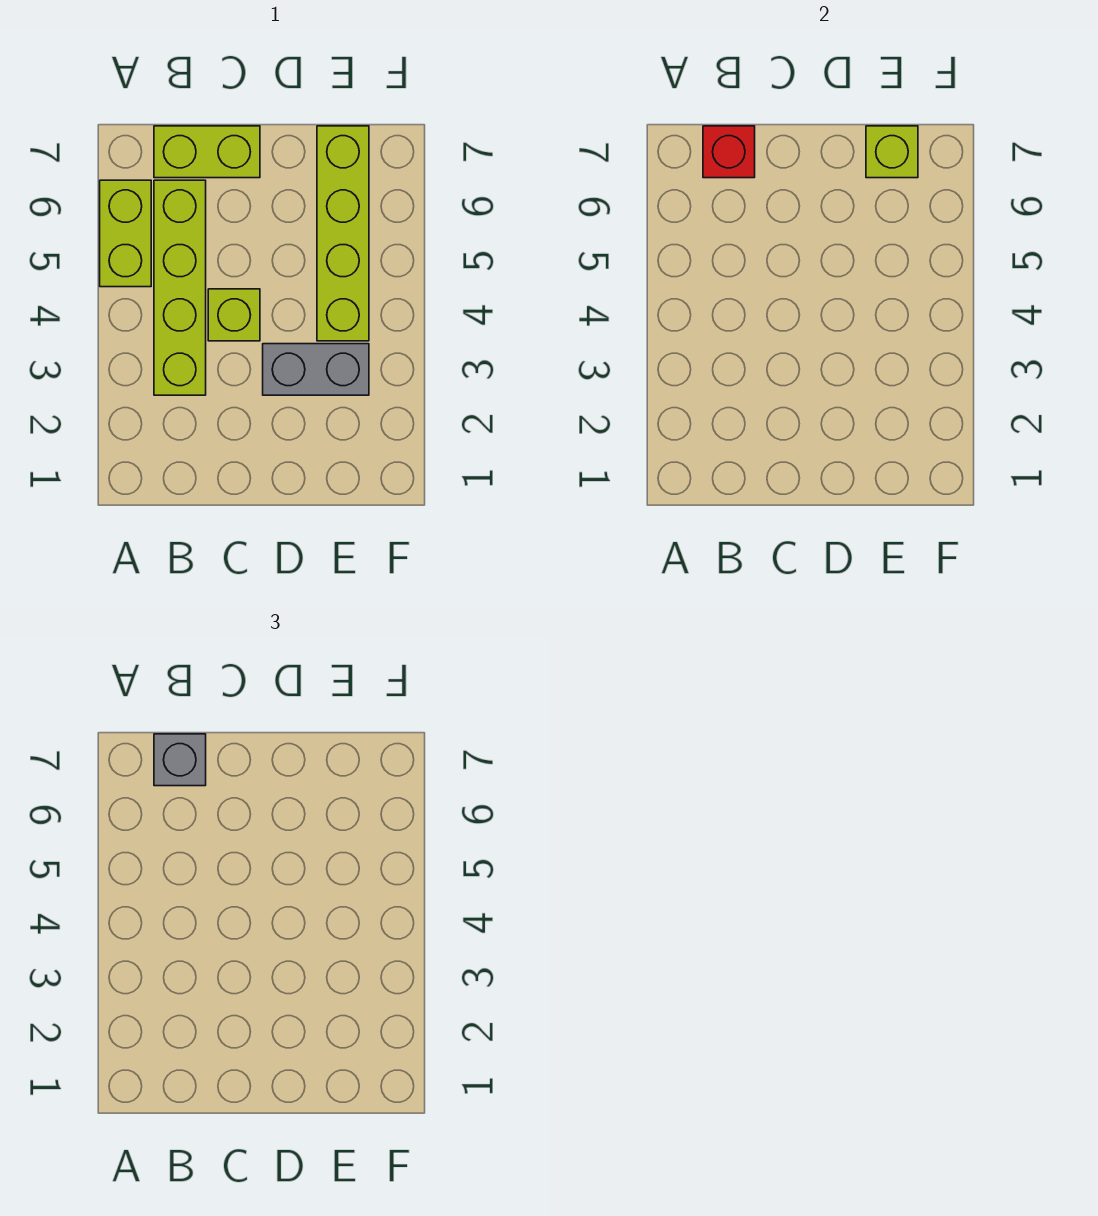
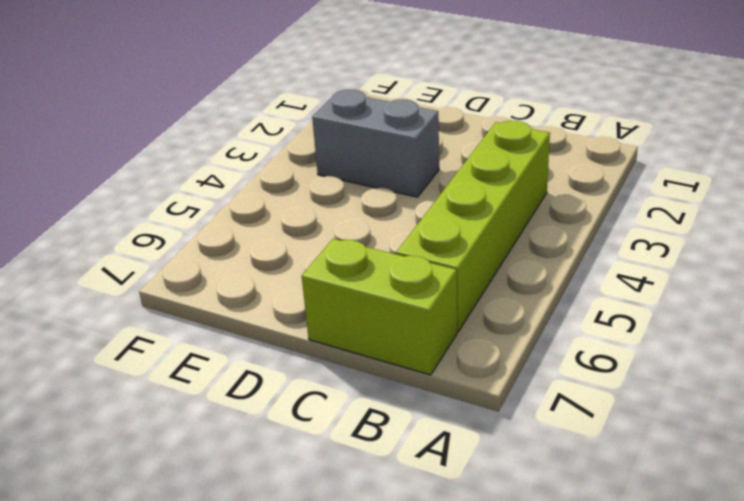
none -> lime 1x2 brick [100,180,151,287]
none -> lime 1x1 brick [208,289,260,341]

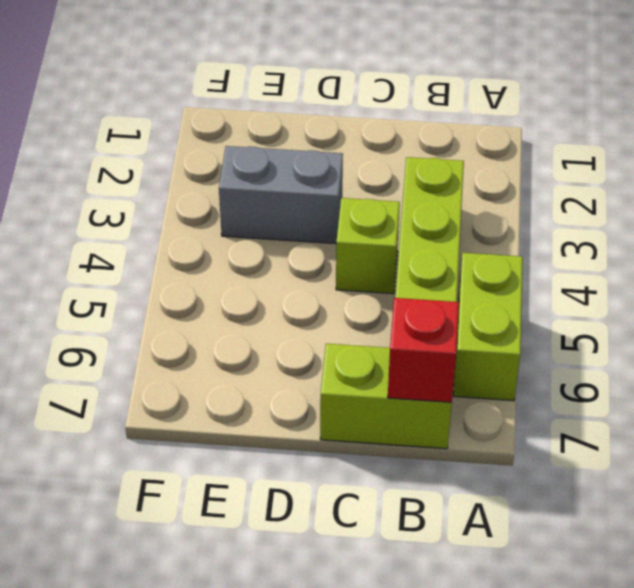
none -> lime 1x4 brick [317,126,369,341]
none -> lime 1x1 brick [866,126,918,178]

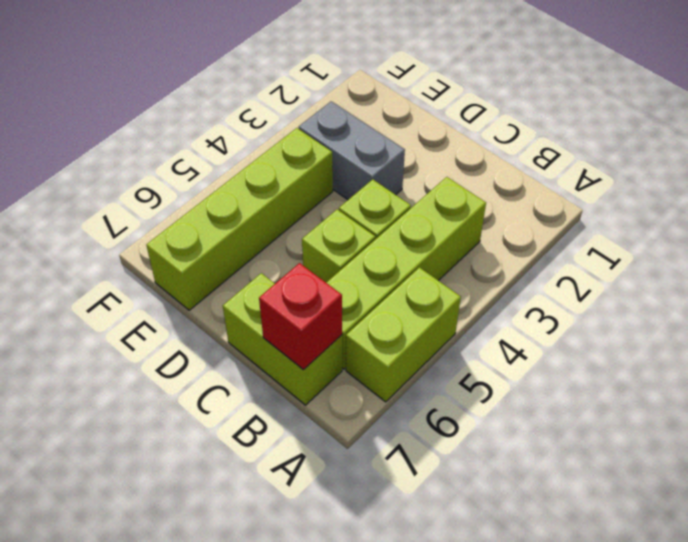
lime 1x1 brick [302,209,375,282] -> lime 1x1 brick moved to [866,126,918,178]
none -> grey 1x1 brick [154,734,206,786]

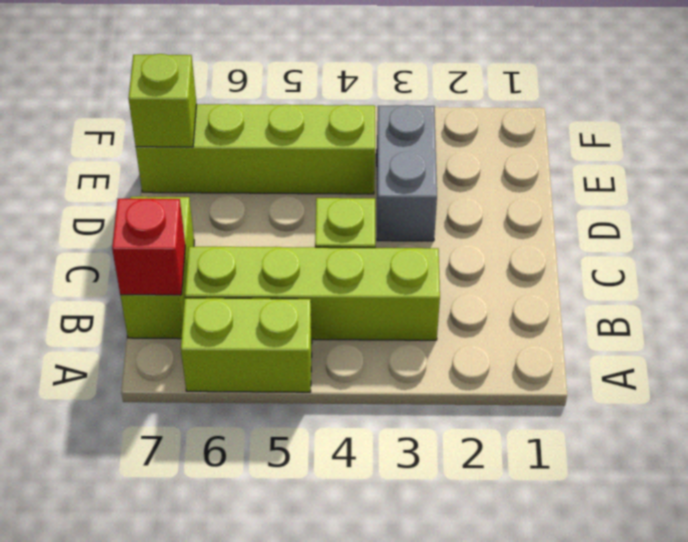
none -> grey 1x1 brick [154,734,206,786]

